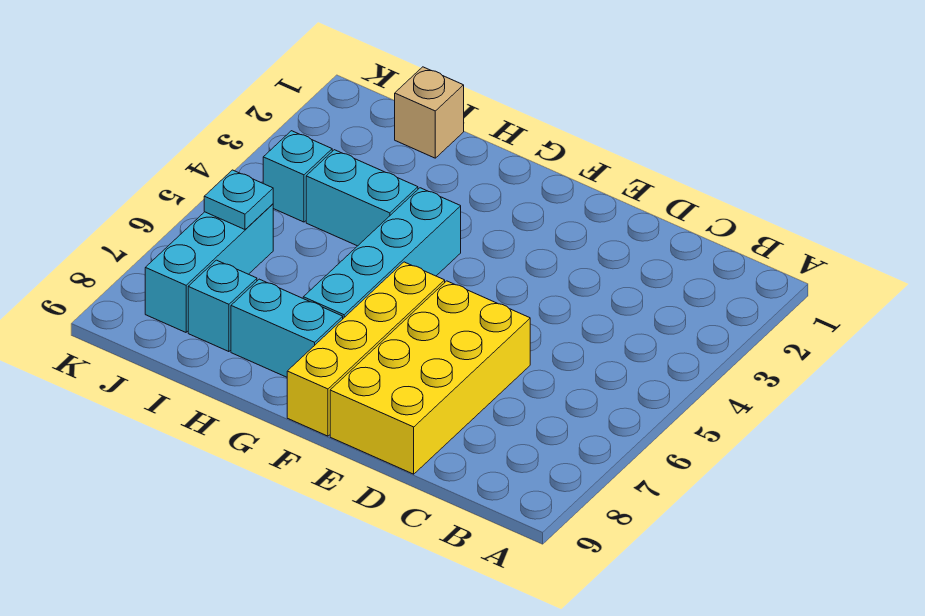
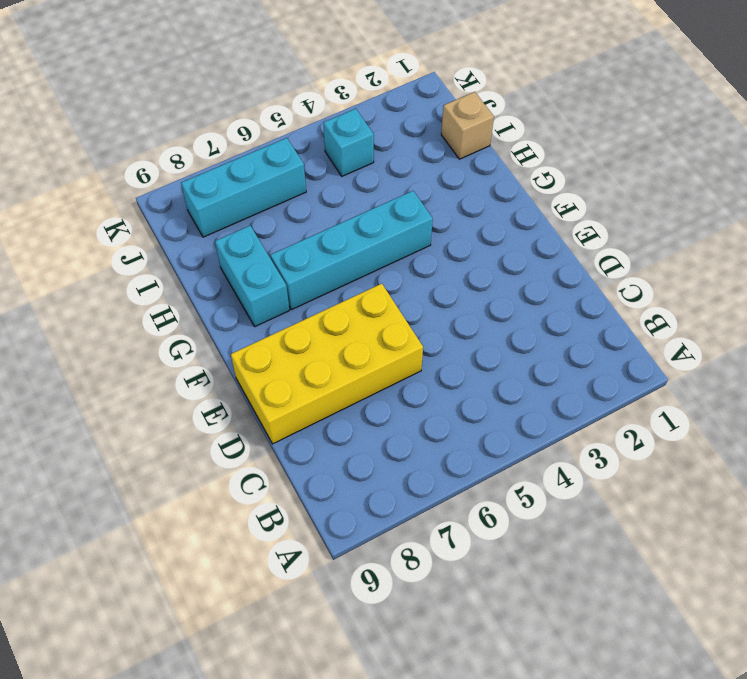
none -> yellow 1x4 brick [287,262,445,436]
none -> cyan 1x2 brick [306,150,418,246]

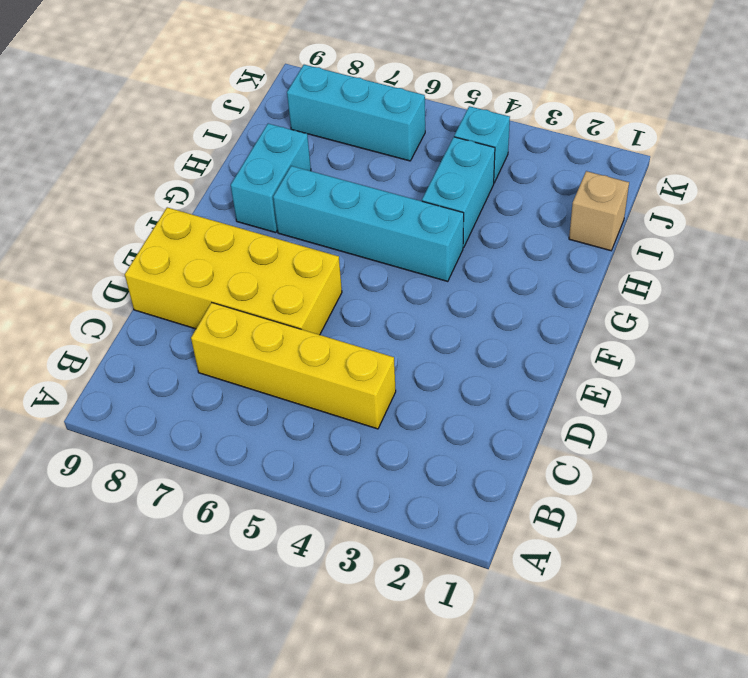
yellow 1x4 brick [191,303,396,429] -> yellow 1x4 brick moved to [287,262,445,436]
none -> cyan 1x1 brick [188,260,257,352]
none -> cyan 1x1 plate [204,170,273,229]

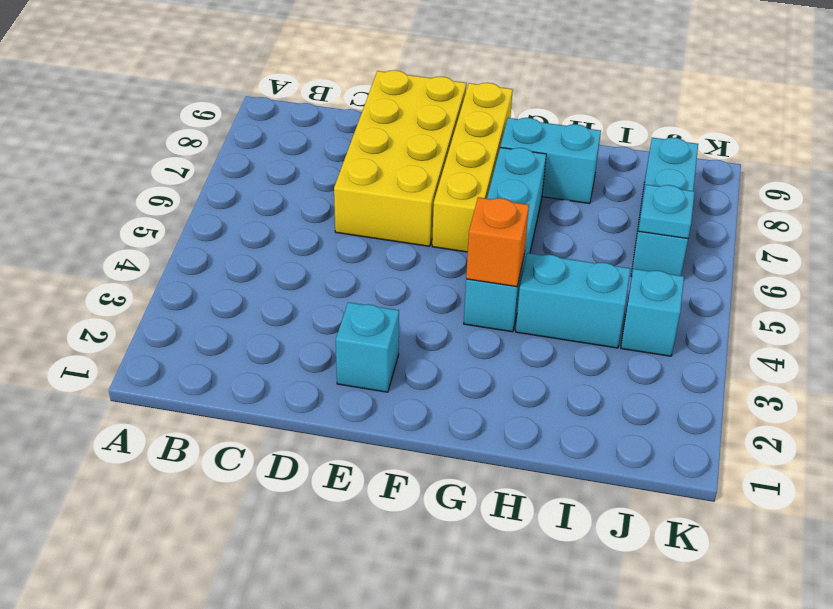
cyan 1x1 brick [336,302,399,392] -> cyan 1x1 brick moved to [188,260,257,352]
orange 1x1 brick [466,197,529,287] -> none
none -> tan 1x1 brick [395,67,464,158]

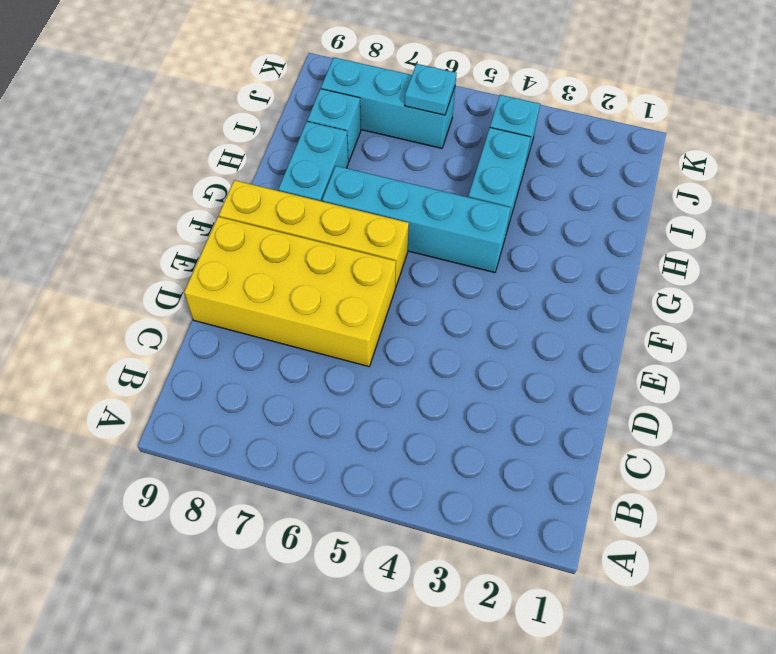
none -> tan 1x1 brick [395,67,464,158]

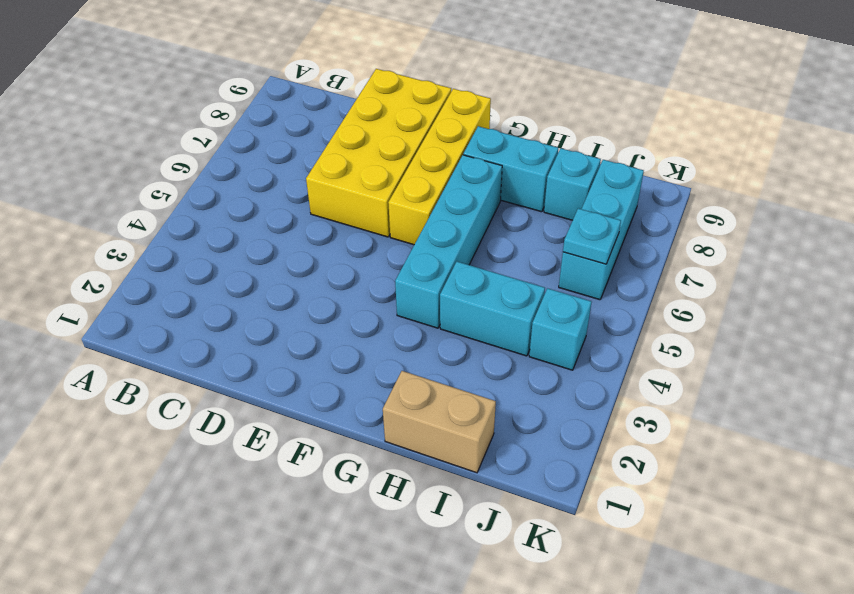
tan 1x2 brick [383,371,496,473] -> tan 1x1 brick [395,67,464,158]

